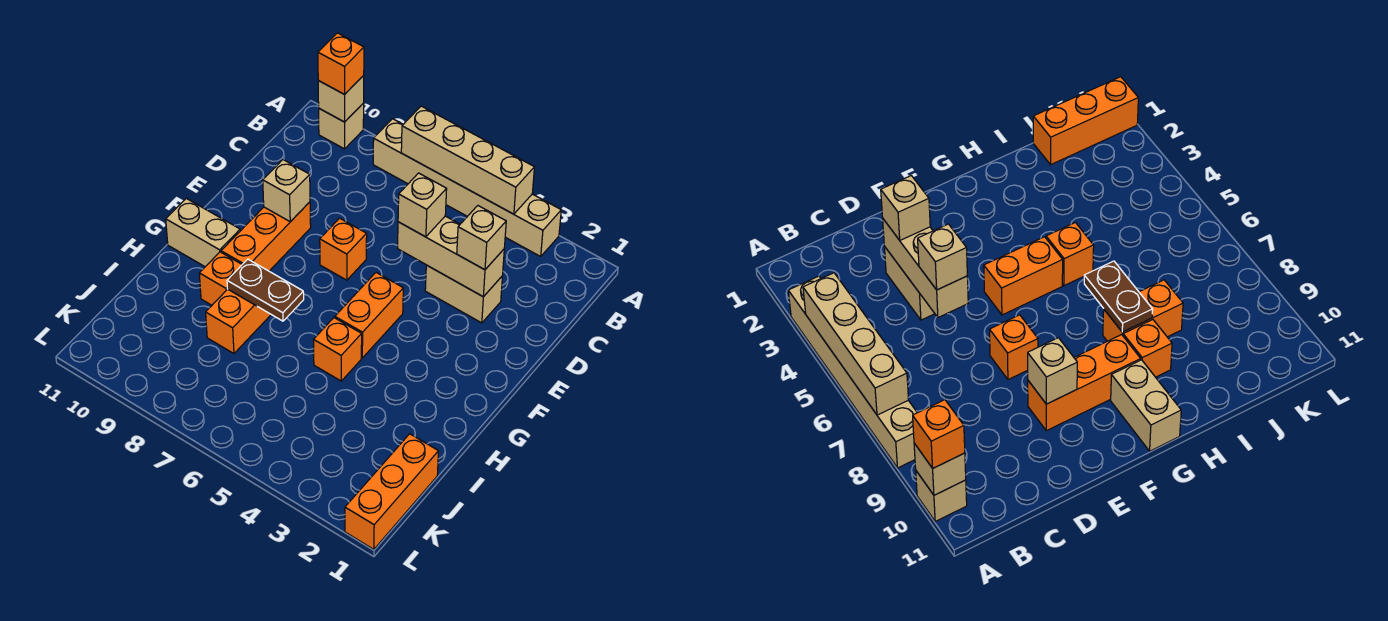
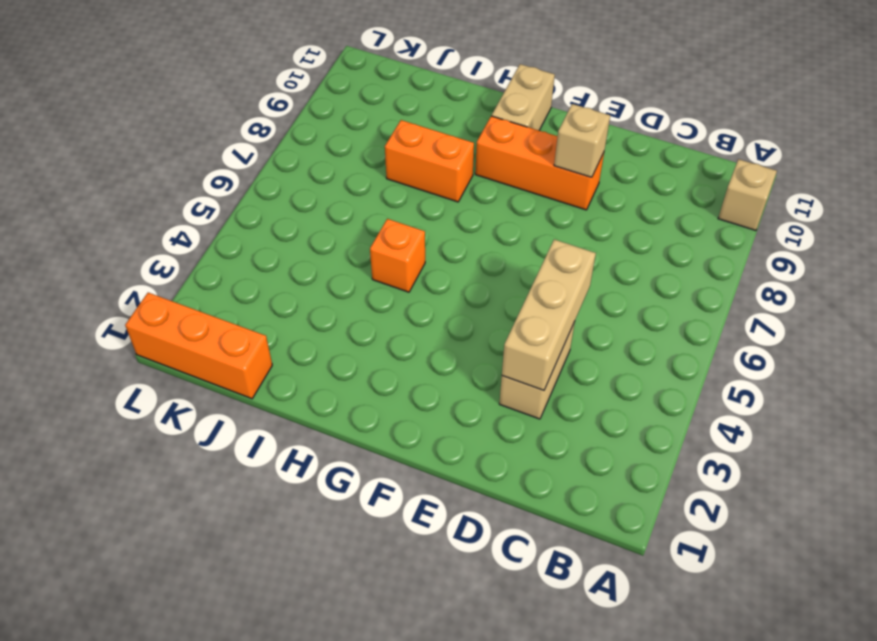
none -> tan 1x6 brick [373,119,561,256]
none -> orange 1x1 brick [320,218,367,280]
none -> orange 1x2 brick [335,273,403,358]

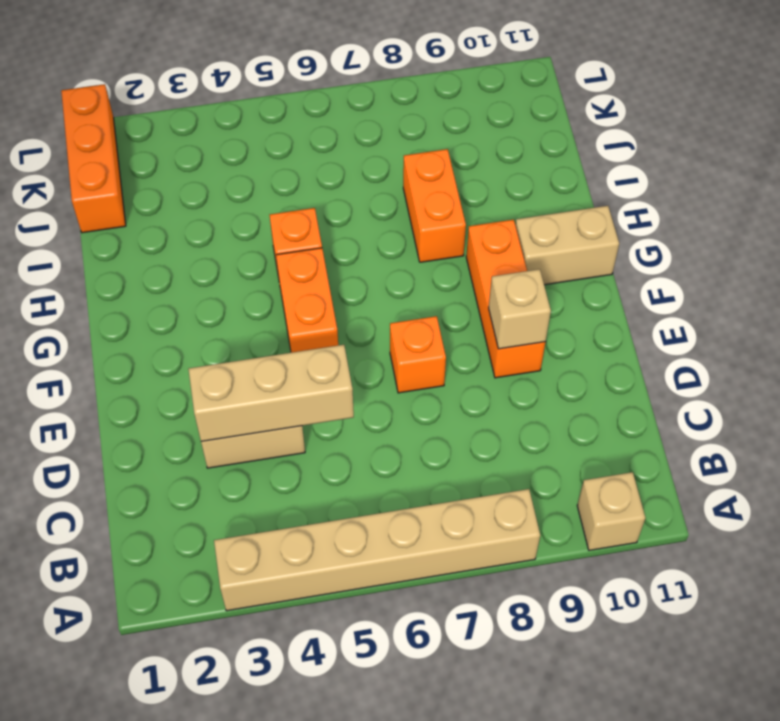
none -> orange 1x1 brick [199,252,242,305]
none -> tan 1x4 brick [401,106,534,214]
none -> tan 1x1 brick [318,76,364,122]

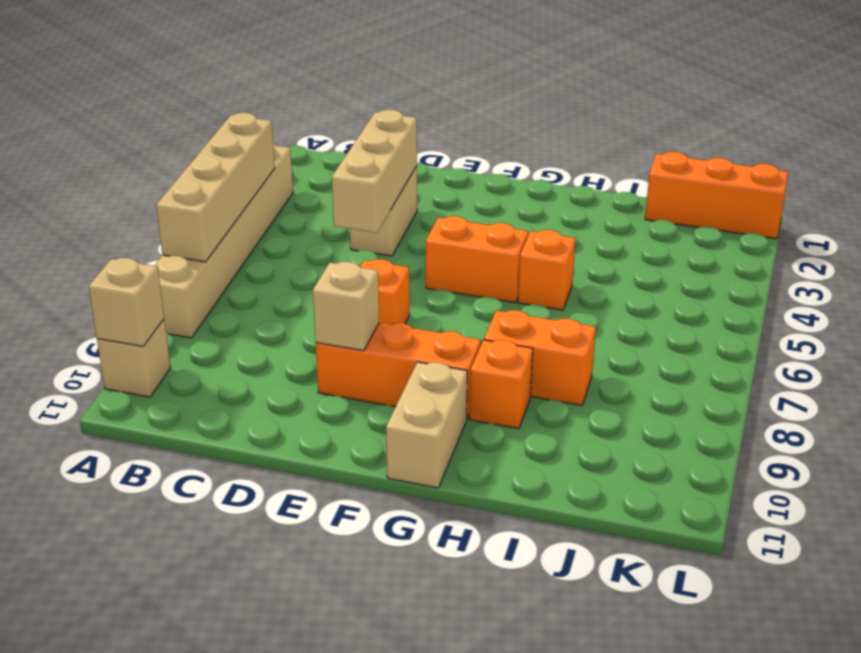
none -> brown 1x2 plate [227,259,304,321]
none -> orange 1x1 brick [318,33,364,94]
none -> tan 1x1 brick [457,206,506,270]

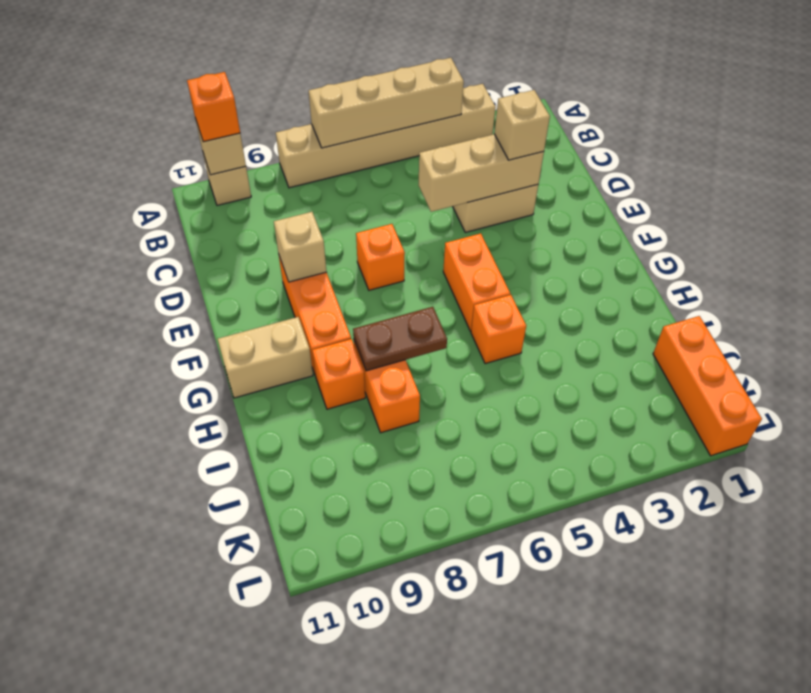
none -> tan 1x1 brick [398,173,447,237]

